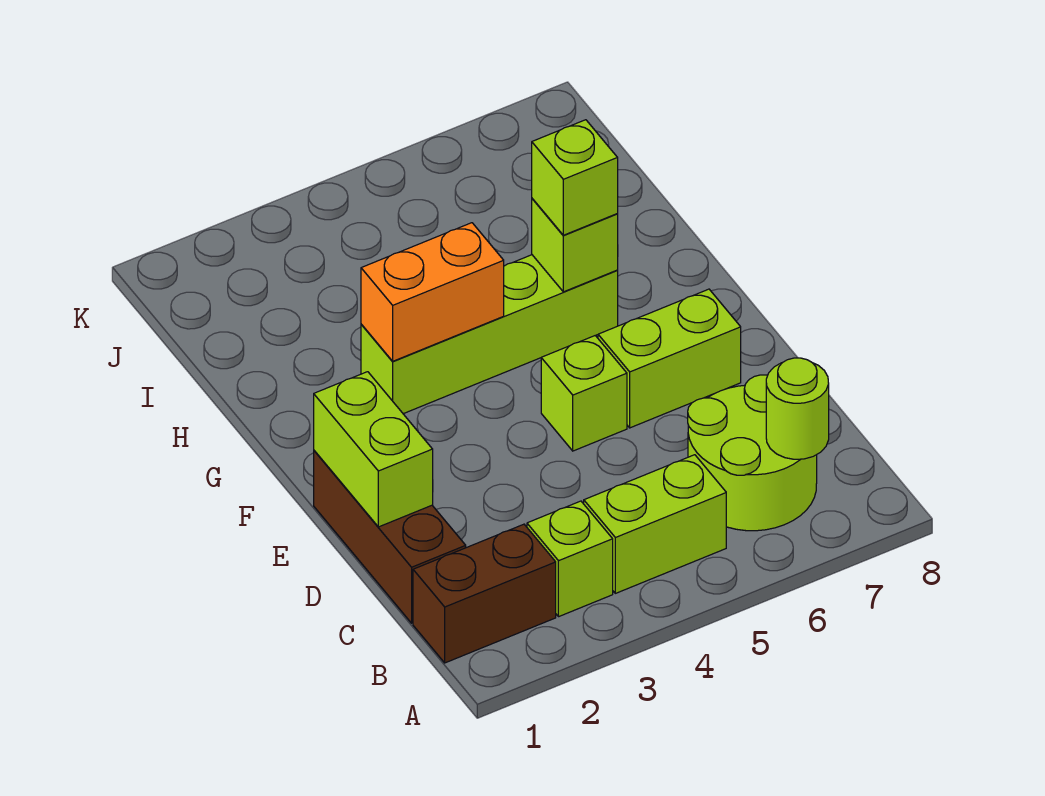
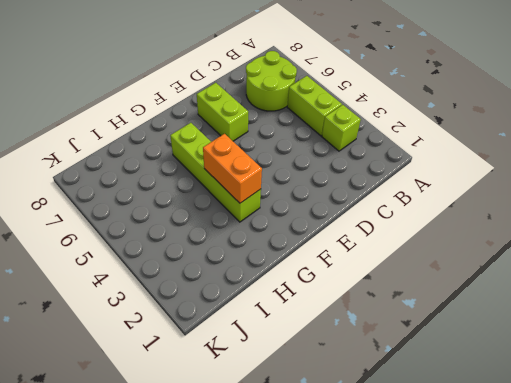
none -> brown 1x2 brick [413,524,556,663]
none -> brown 1x3 brick [314,451,466,623]
none -> lime 1x1 brick [541,336,627,451]

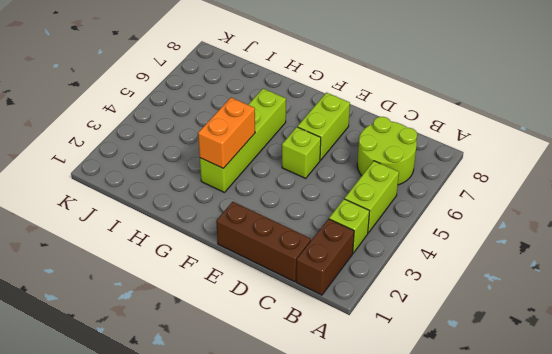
none -> lime 1x1 round brick [766,358,829,459]
none -> lime 1x2 brick [314,372,433,527]
none -> lime 1x1 brick [532,199,618,292]

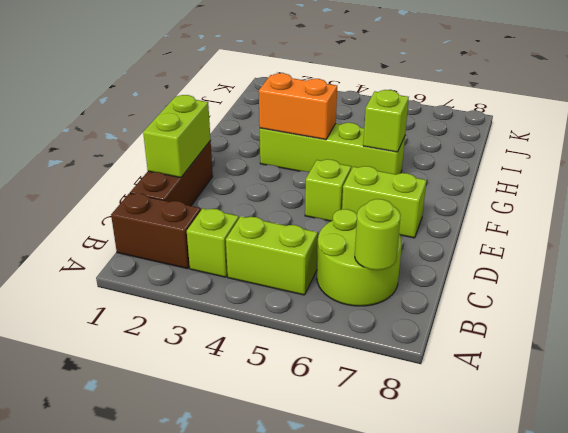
none -> lime 1x1 brick [532,120,618,235]

